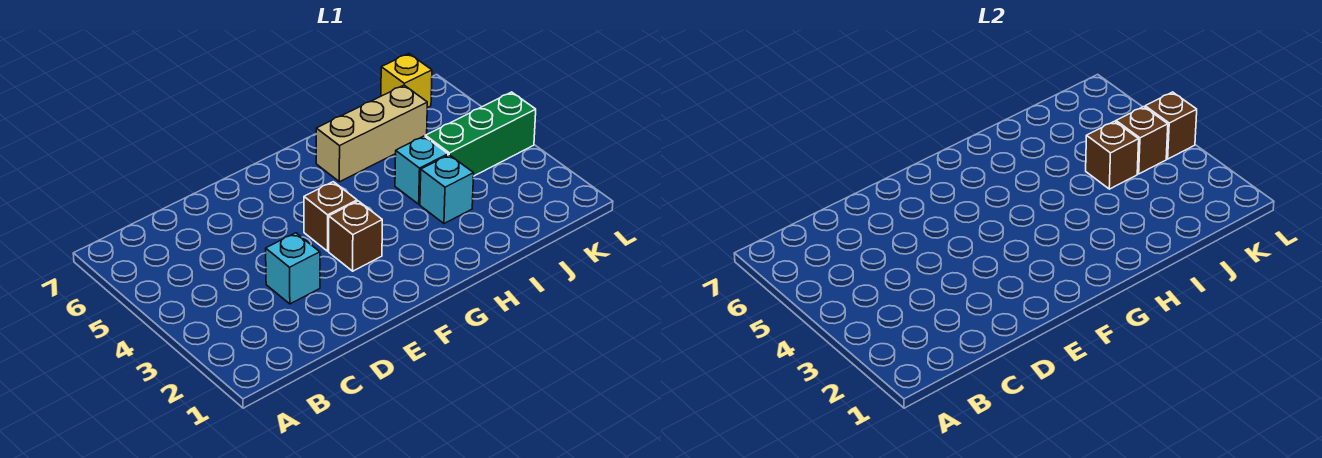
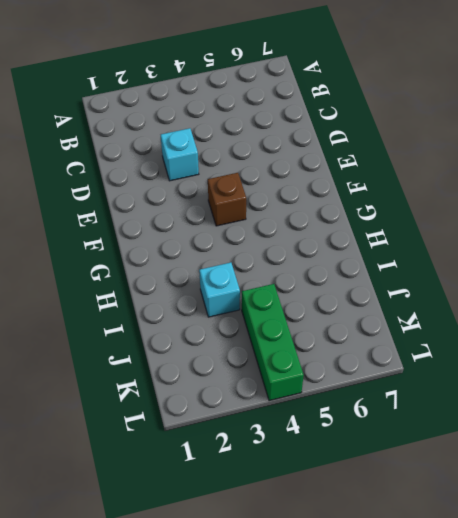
none -> brown 1x1 brick [329,201,382,271]
none -> tan 1x3 brick [316,85,427,182]

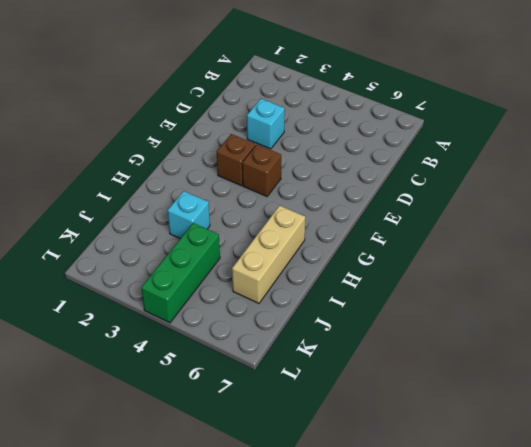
none -> cyan 1x1 brick [395,136,448,204]
none -> yellow 1x1 brick [381,54,432,108]

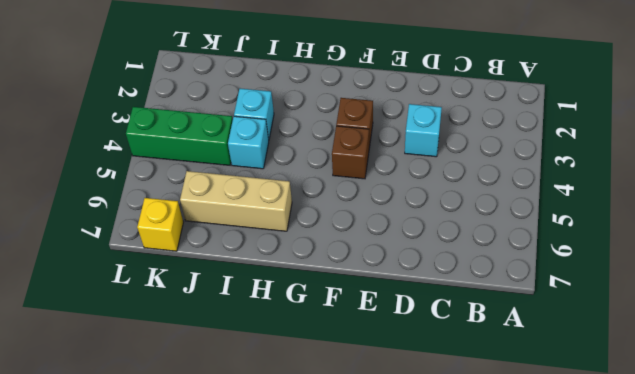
none -> brown 1x1 brick [1086,121,1139,189]
none -> brown 1x1 brick [1116,107,1168,174]

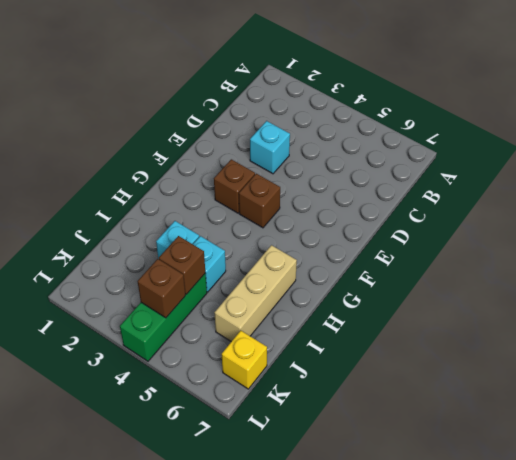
none -> brown 1x1 brick [1145,92,1197,159]

